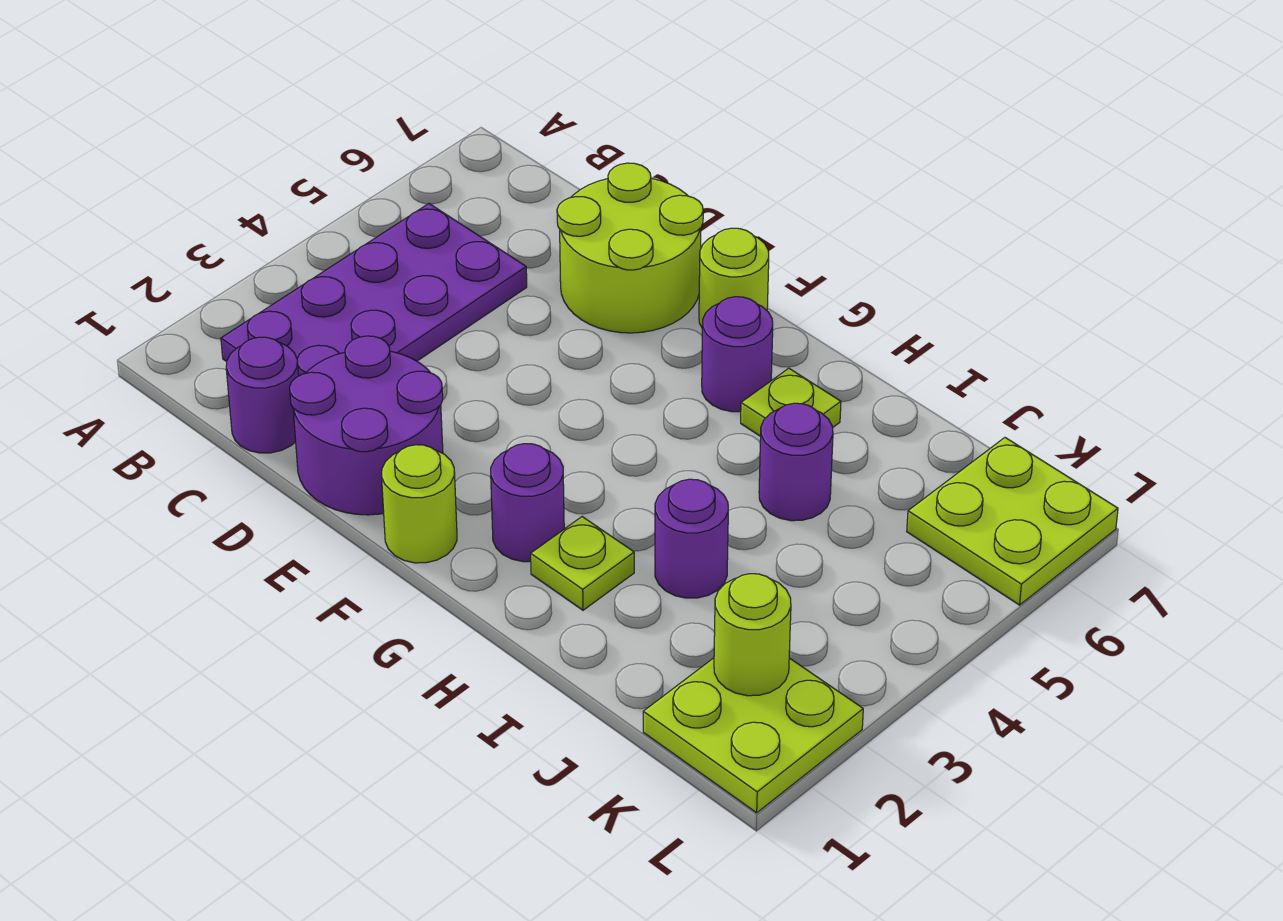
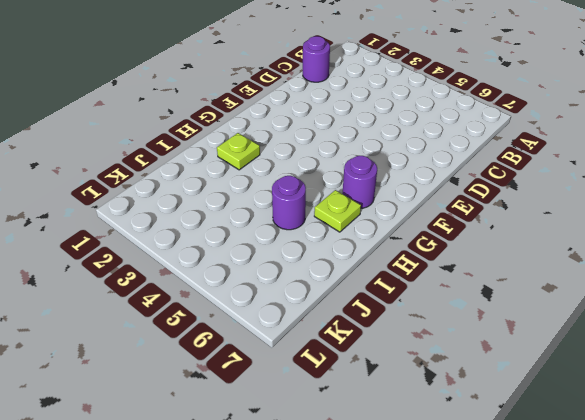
none -> purple 2x4 plate [221,204,527,376]
none -> purple 2x2 round brick [290,336,443,515]
none -> lime 2x2 round brick [557,163,703,333]

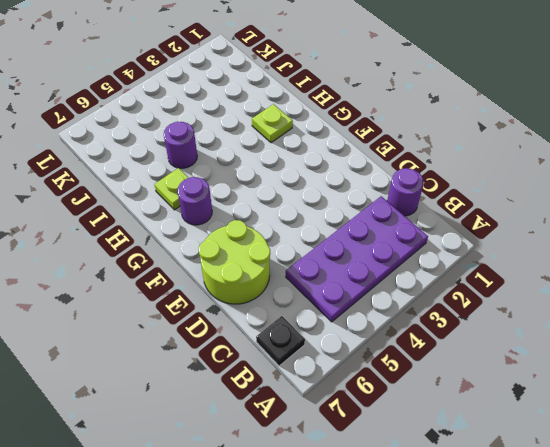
black 1x1 plate [256,316,305,366] -> none
none -> purple 2x2 round brick [290,336,443,515]
none -> lime 1x1 round brick [382,445,457,563]
none -> lime 1x1 round brick [699,228,769,327]

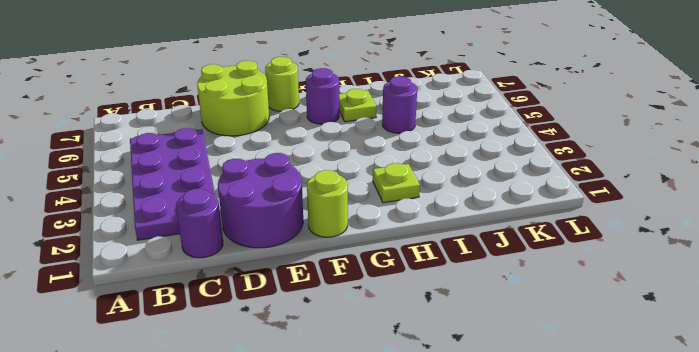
none -> purple 1x1 round brick [491,444,564,562]
none -> purple 1x1 round brick [655,479,728,598]
none -> lime 2x2 plate [643,658,863,813]

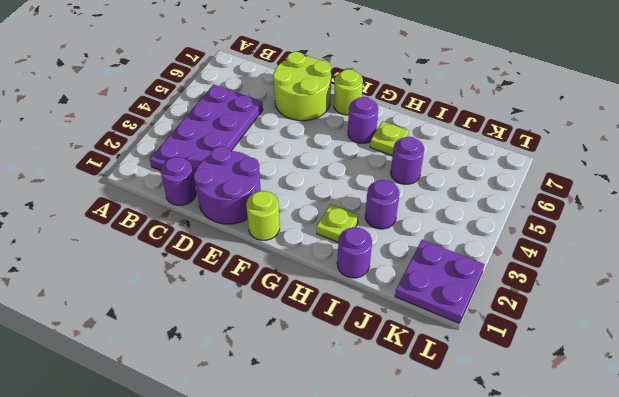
purple 1x1 round brick [337,227,372,278] -> purple 1x1 round brick moved to [491,444,564,562]
purple 2x2 plate [395,240,485,323] -> lime 2x2 plate [643,658,863,813]
none -> lime 2x2 plate [907,438,1118,605]
none -> lime 1x1 round brick [714,574,791,696]

